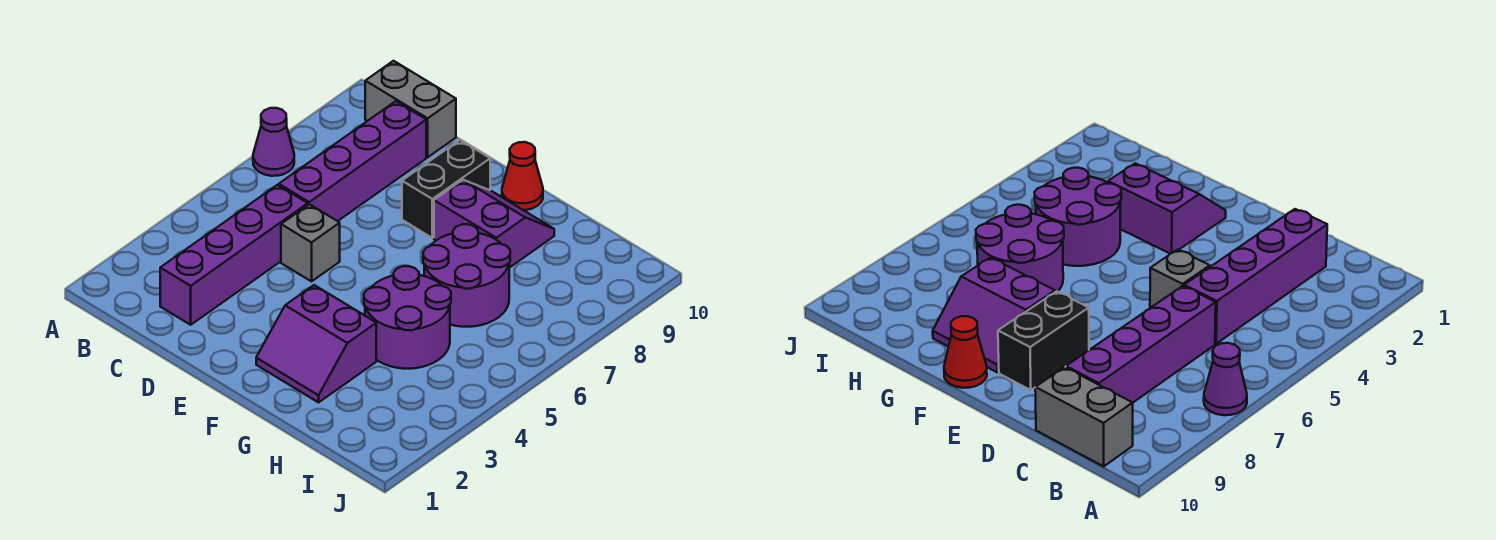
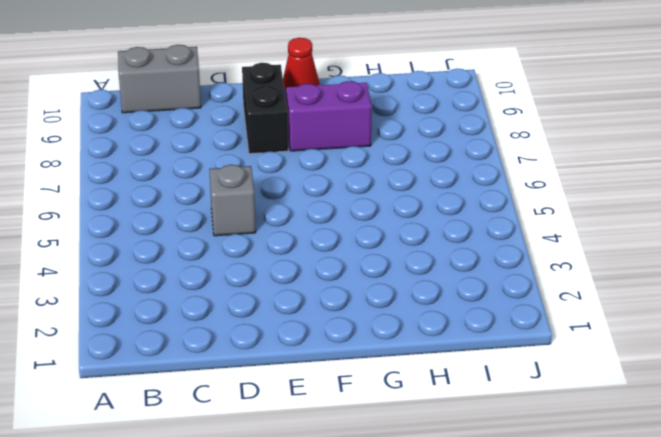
none -> purple 1x1 cone [253,108,294,176]
none -> purple 1x4 brick [160,185,308,325]

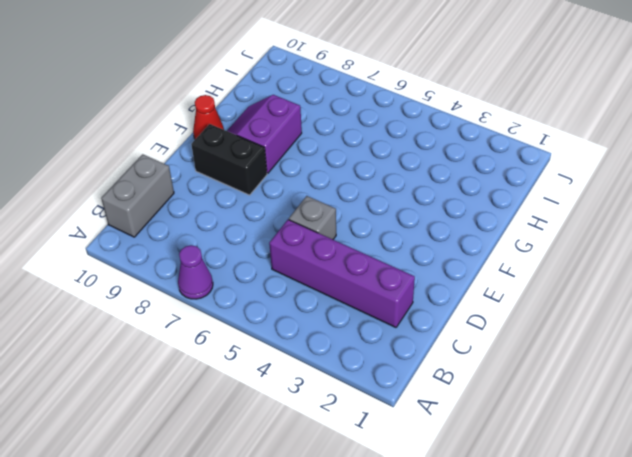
none -> purple 1x4 brick [279,101,426,221]
none -> purple 2x2 slope [256,285,376,402]

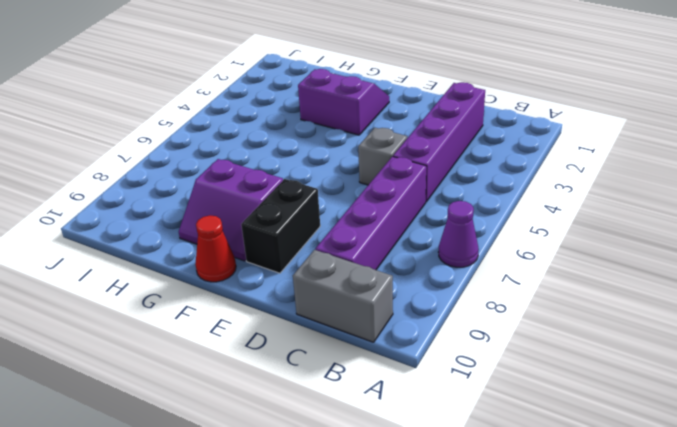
none -> purple 2x2 round brick [364,266,451,369]
none -> purple 2x2 round brick [423,224,510,327]

